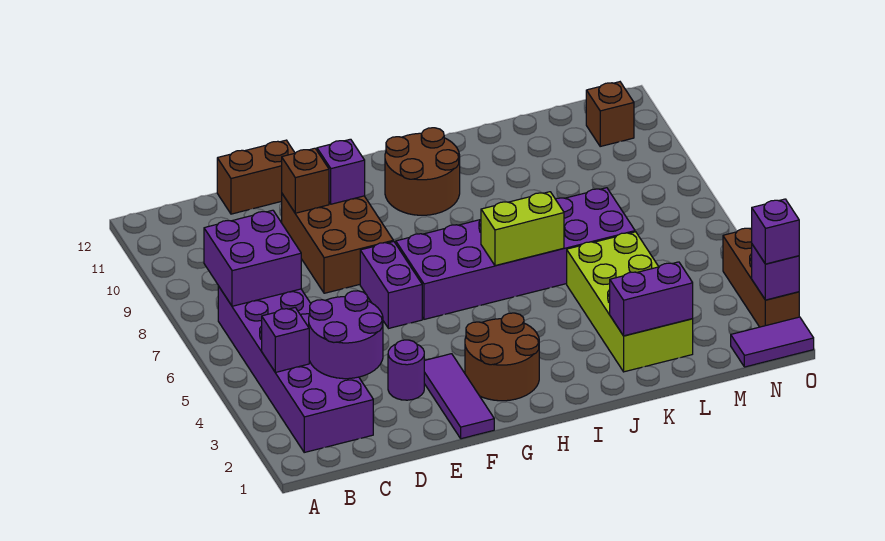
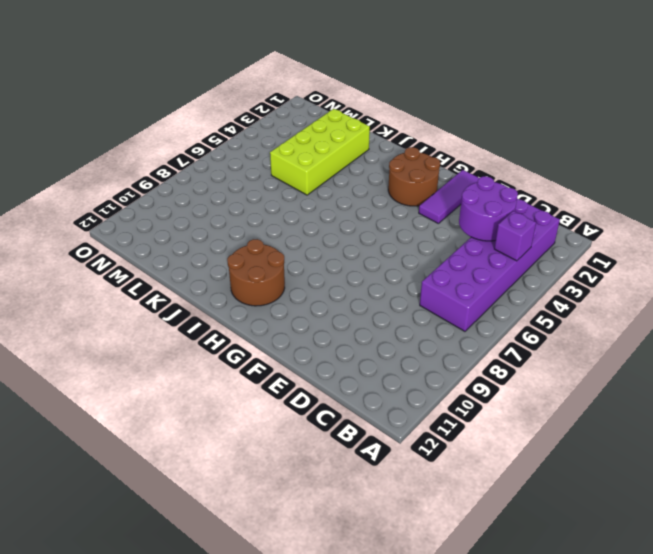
none -> brown 1x2 brick [217,140,295,214]
none -> purple 1x1 round brick [388,340,424,400]
none -> brown 2x3 brick [282,194,393,293]

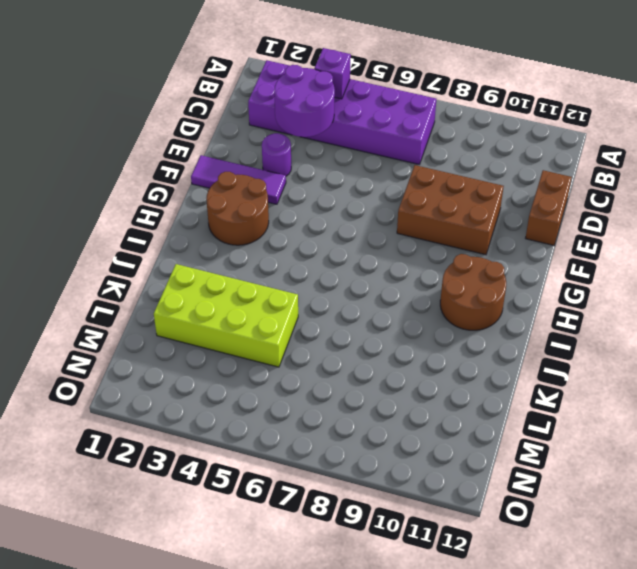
none -> purple 1x2 brick [360,241,422,328]
none -> purple 2x6 brick [396,188,635,319]
none -> purple 1x2 tile [731,317,814,367]

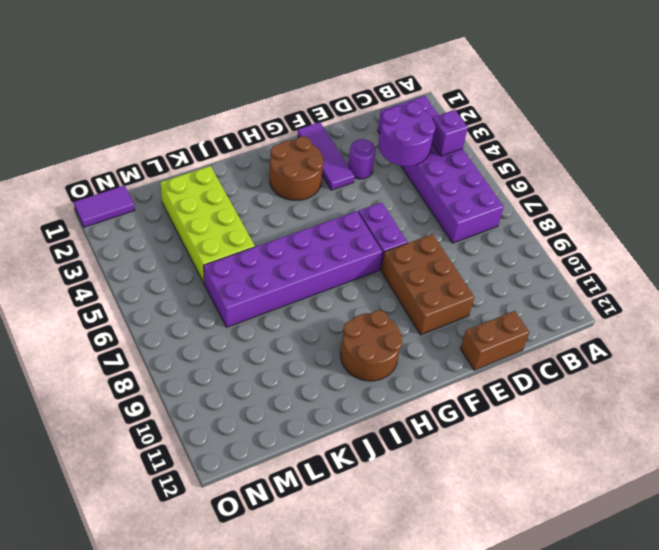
none -> brown 1x1 brick [586,82,634,146]
none -> brown 1x3 brick [723,228,799,327]
none -> purple 2x2 brick [204,210,301,306]

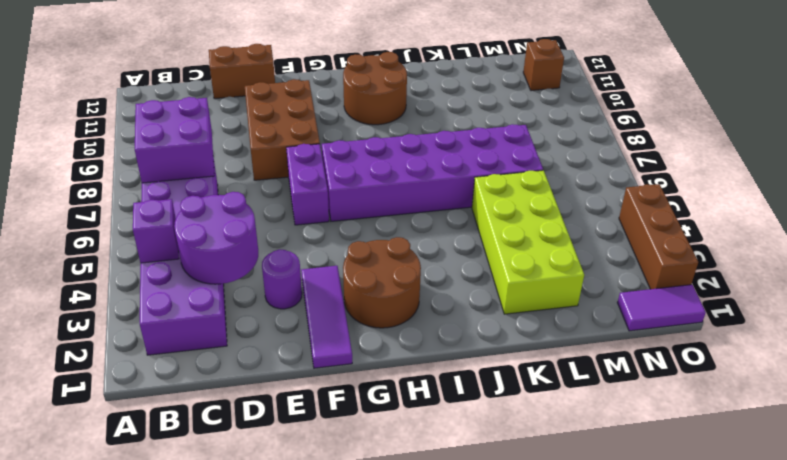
none -> brown 1x1 brick [282,148,329,213]
none -> purple 1x1 brick [317,139,365,204]
none -> lime 1x2 brick [481,192,564,266]

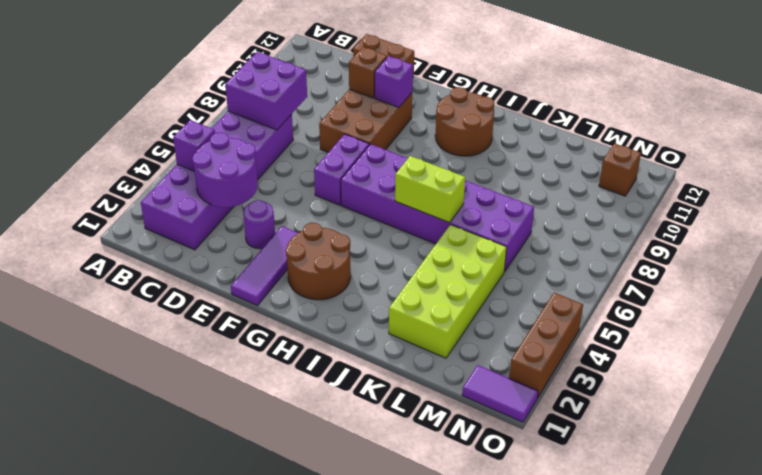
none -> purple 1x2 brick [610,262,693,336]
none -> purple 1x1 brick [752,245,799,300]
none -> purple 1x1 brick [752,199,799,264]

